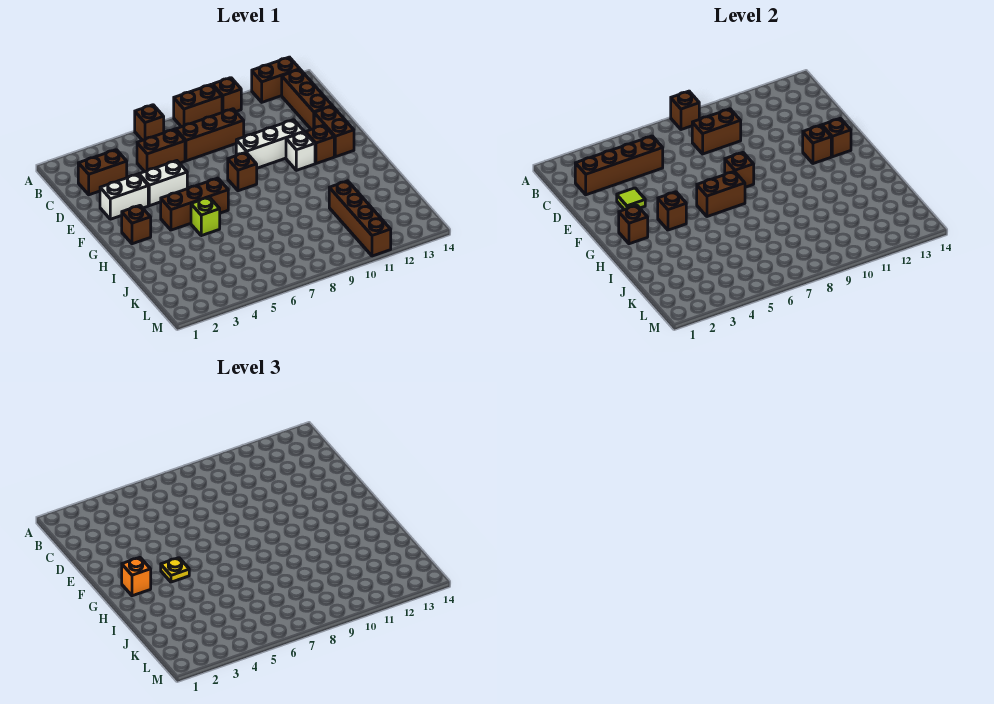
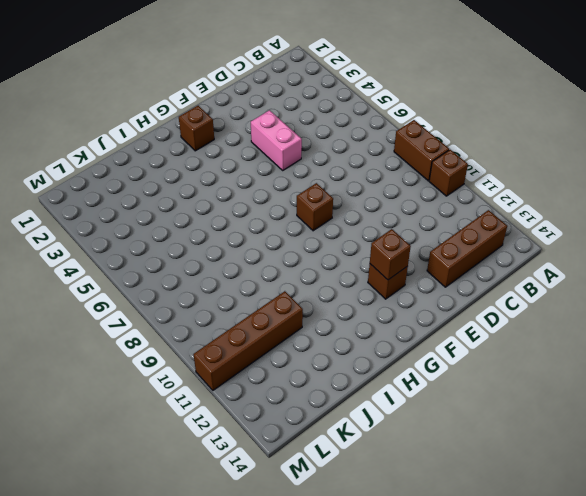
pink 1x2 brick [251,110,302,170] -> white 1x2 brick [139,161,187,206]
none -> brown 1x1 brick [135,105,164,140]
none -> brown 1x2 brick [252,57,300,102]
none -> brown 1x2 brick [78,150,127,195]
none -> brown 1x2 brick [137,129,185,172]

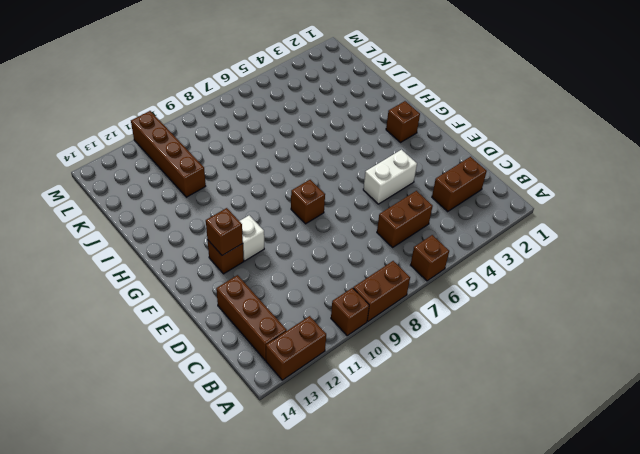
none -> brown 1x3 brick [176,109,244,161]
none -> white 1x2 brick [100,174,148,219]
none -> white 1x3 brick [236,120,304,168]
none -> brown 1x2 brick [314,106,354,157]

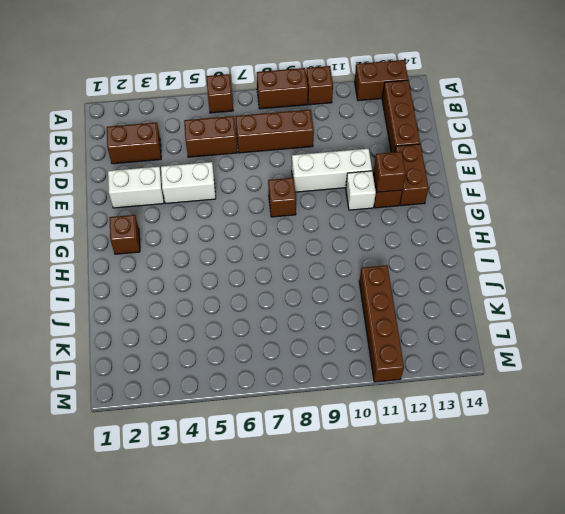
none -> brown 1x3 brick [161,178,228,230]
none -> lime 1x1 brick [191,197,220,236]
none -> brown 1x1 brick [671,91,699,130]
none -> brown 1x4 brick [575,136,663,195]

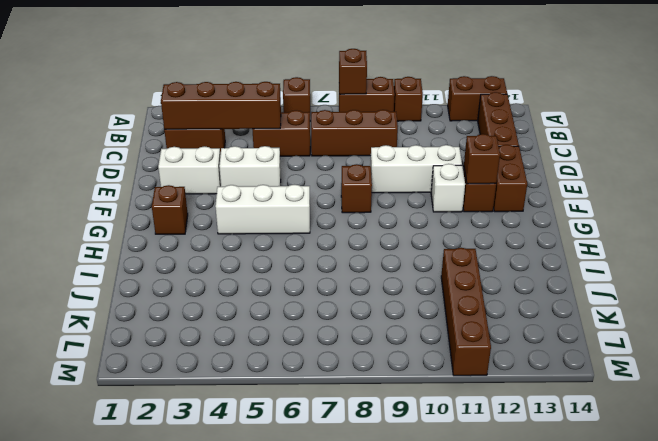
white 1x3 brick [215,185,310,234] -> brown 1x3 brick [161,178,228,230]
none -> lime 1x1 brick [191,197,220,236]
none -> brown 1x2 brick [692,109,741,154]
none -> lime 1x1 tile [617,188,645,210]
none -> brown 1x1 brick [725,153,754,187]

